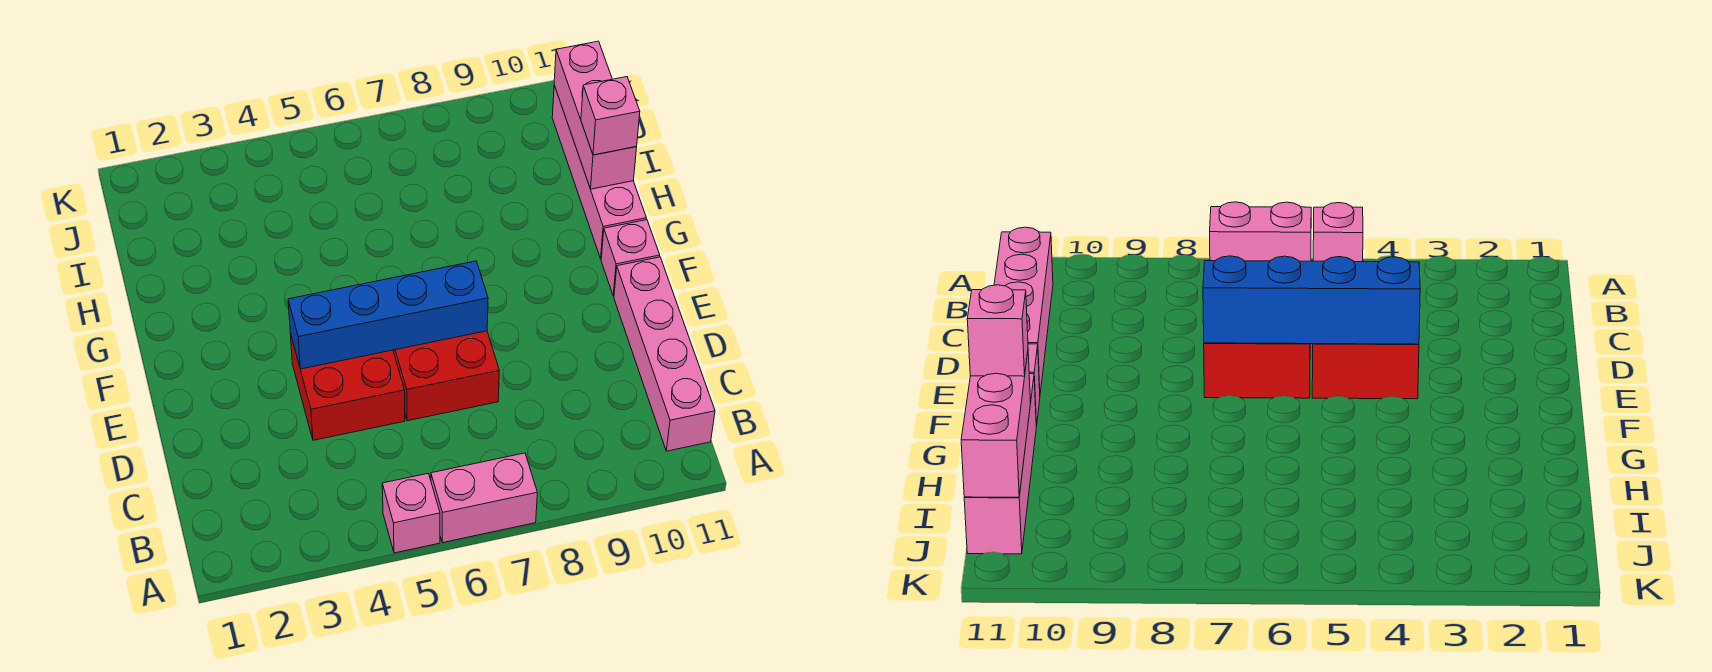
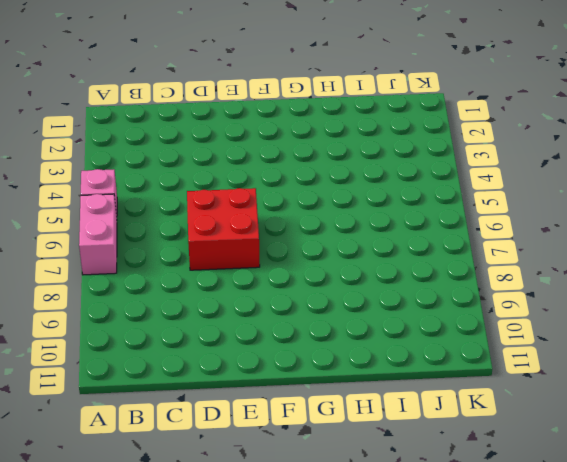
none -> pink 1x4 brick [614,257,715,451]
none -> red 2x2 brick [290,333,405,440]

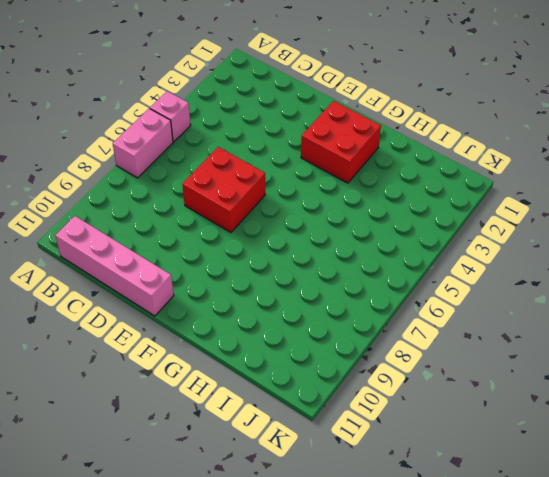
red 2x2 brick [301,101,381,183] -> red 2x2 brick moved to [290,333,405,440]
none -> pink 1x1 brick [601,220,660,296]
none -> pink 1x4 brick [552,85,646,259]

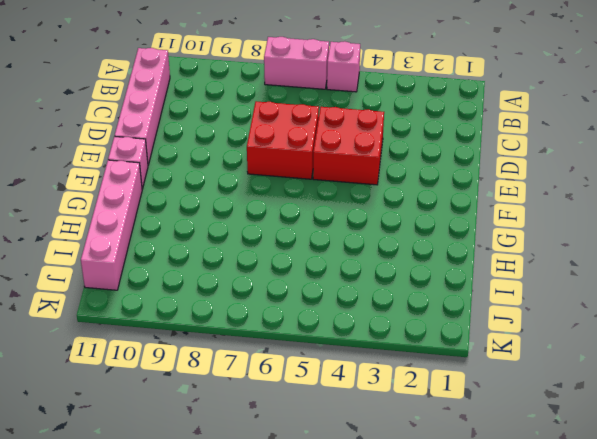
none -> blue 1x4 brick [288,261,488,369]
none -> pink 1x3 brick [554,41,637,189]

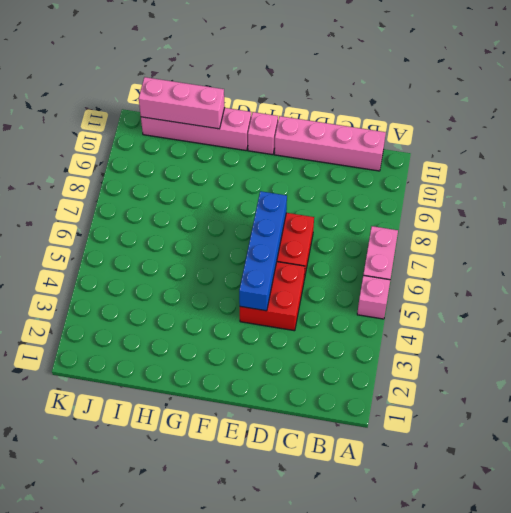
none -> pink 1x1 brick [581,77,640,155]

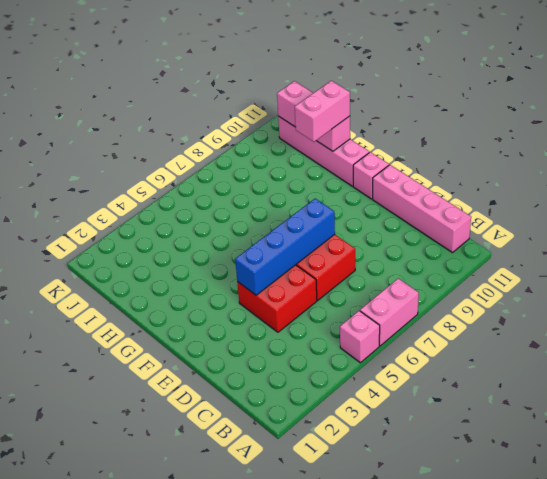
pink 1x2 brick [295,81,350,142] -> pink 1x1 brick [581,77,640,155]

